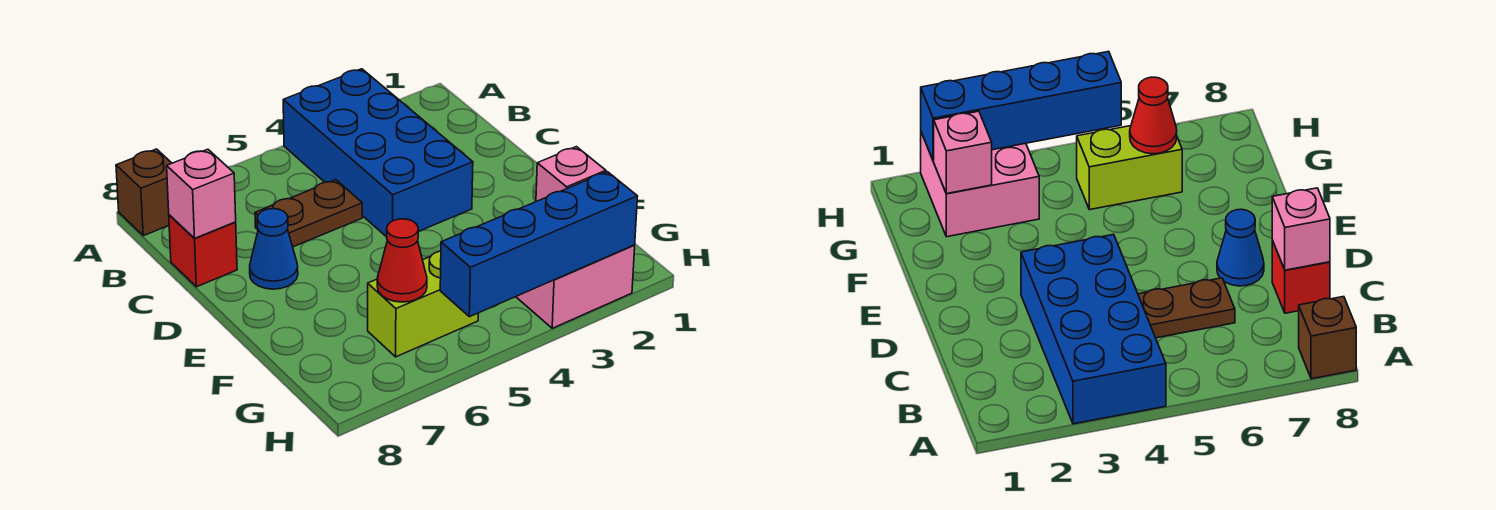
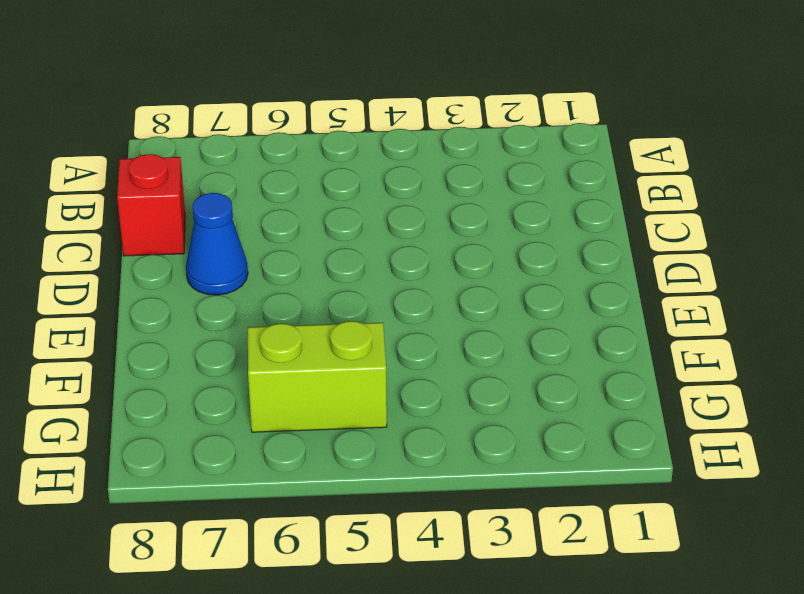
none -> blue 2x4 brick [283,69,473,237]
none -> brown 1x1 brick [116,149,172,236]

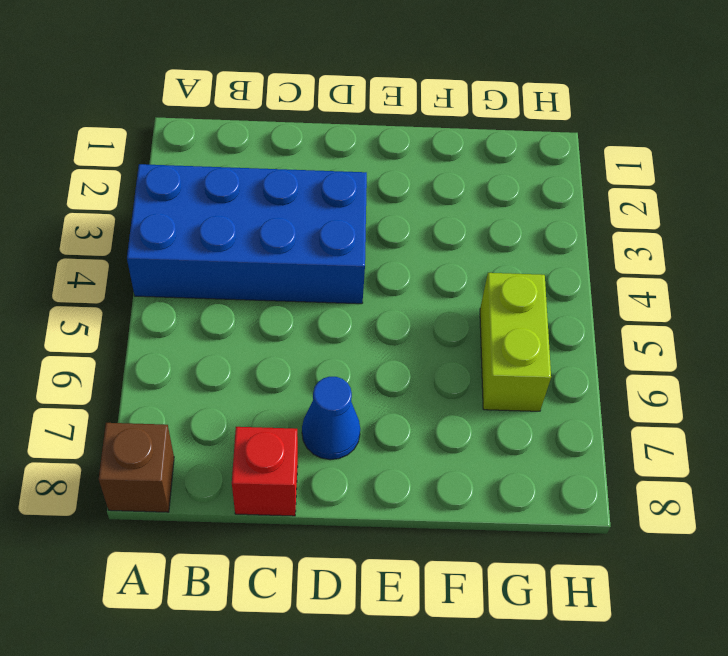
none -> brown 1x2 plate [255,180,362,247]
none -> pink 2x2 brick [516,245,635,328]

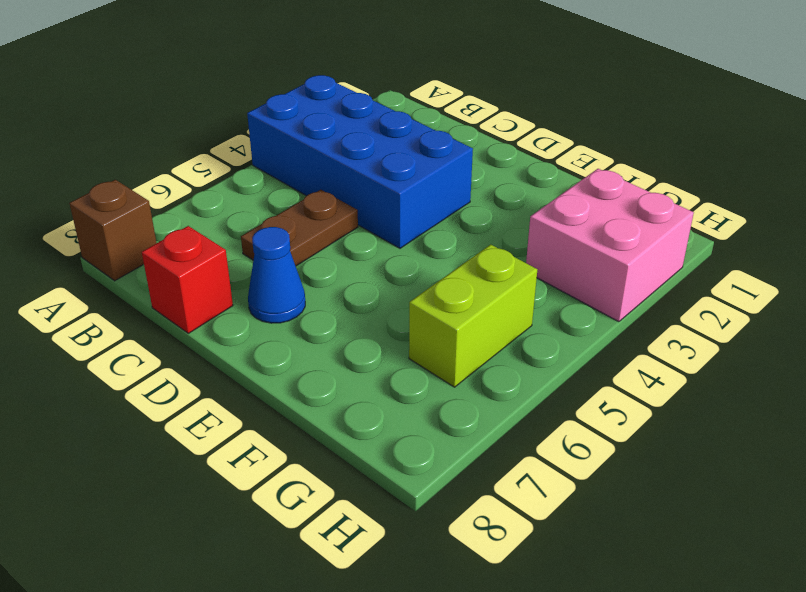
none -> pink 1x1 brick [167,149,236,238]
none -> pink 1x1 brick [536,147,606,202]

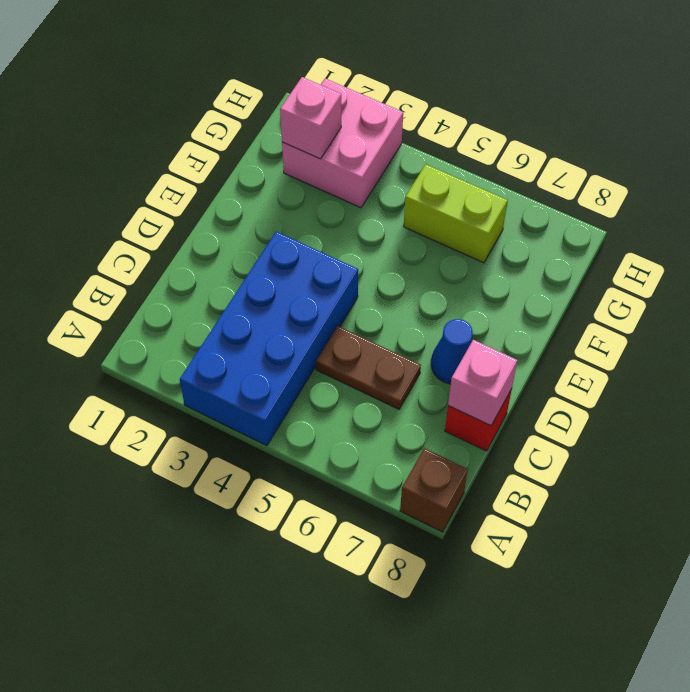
none -> red 1x1 cone [377,219,427,302]
none -> blue 1x4 brick [440,172,638,317]

